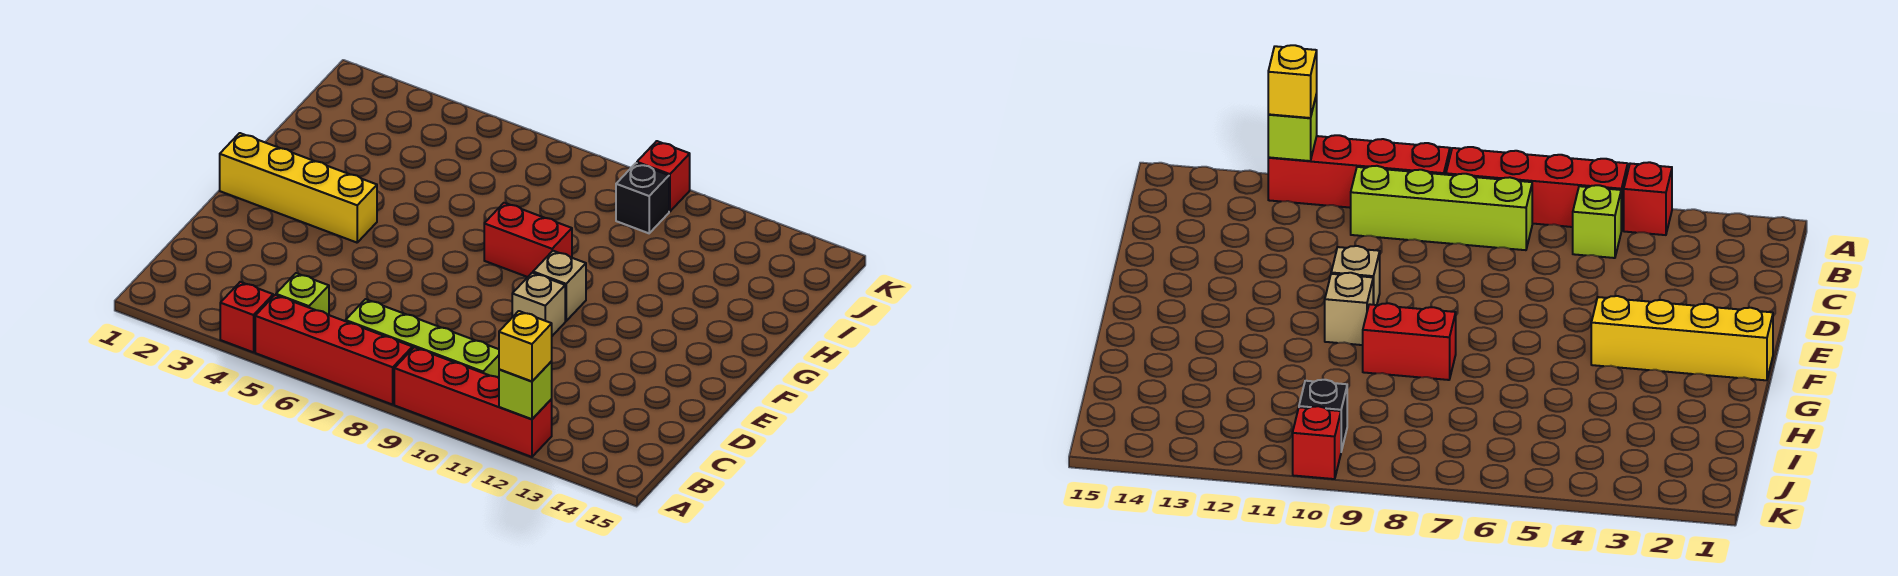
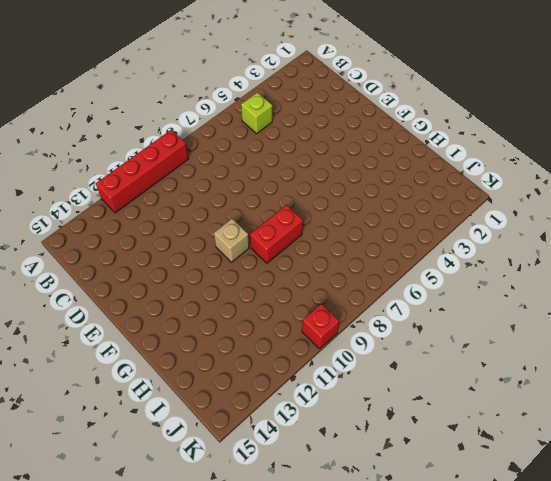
none -> red 1x1 brick [220,282,273,352]
none -> red 1x4 brick [255,295,413,405]
none -> lime 1x4 brick [346,299,499,378]

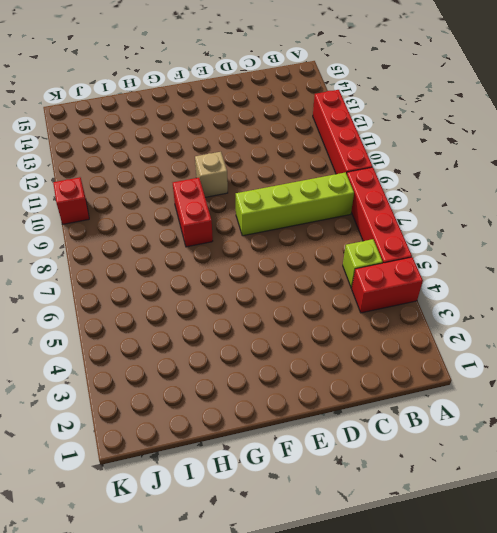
red 1x2 brick [352,257,423,313] -> red 1x1 brick [220,282,273,352]
lime 1x4 brick [236,172,354,236] -> lime 1x4 brick turned to [346,299,499,378]
none -> tan 1x1 brick [512,273,565,336]
none -> yellow 1x4 brick [220,133,377,243]
none -> black 1x1 brick [616,163,669,233]

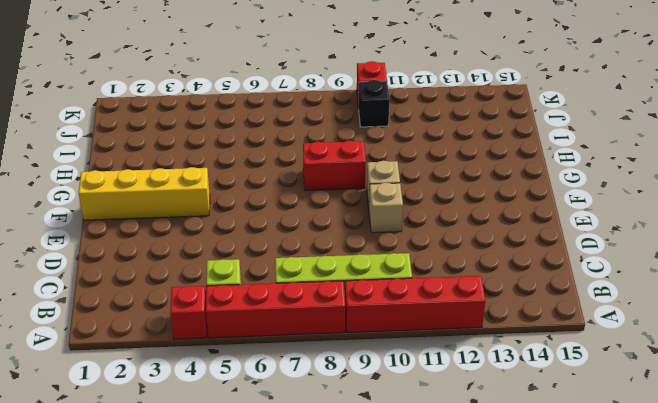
none -> lime 1x1 brick [499,361,552,419]
none -> yellow 1x1 brick [499,311,552,381]

